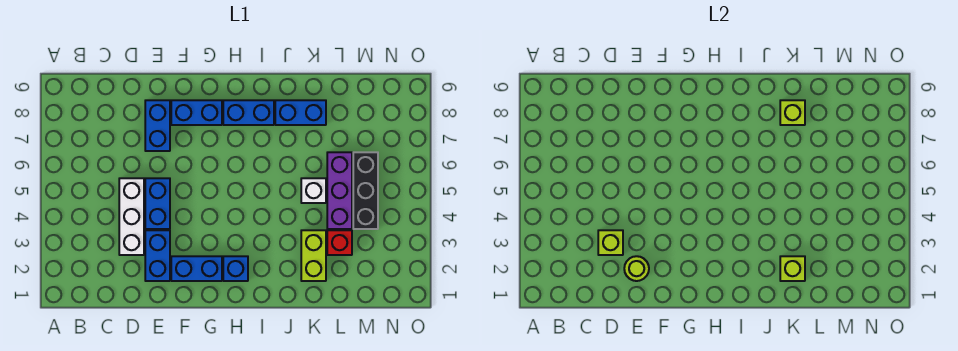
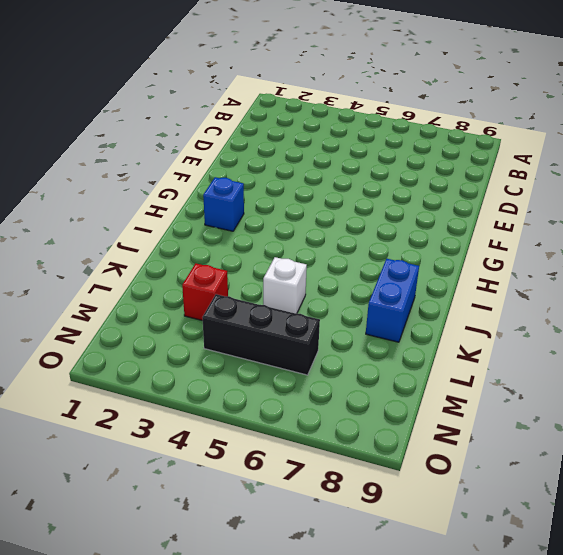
none -> white 1x3 brick [119,178,144,255]
none -> blue 1x2 brick [145,230,170,281]
none -> blue 1x2 brick [145,178,170,229]

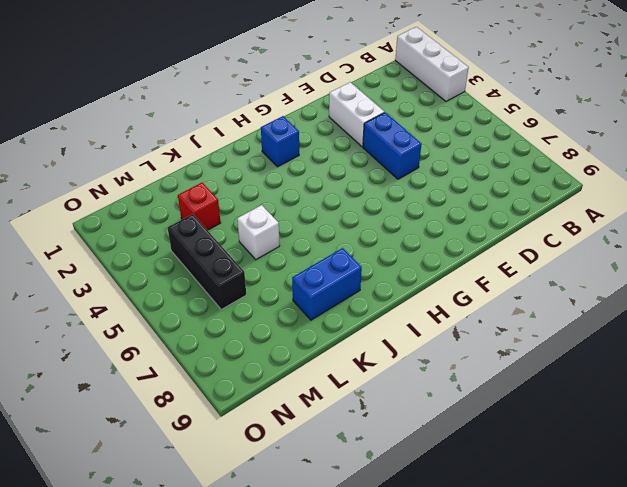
white 1x3 brick [395,27,469,101] -> white 1x3 brick moved to [119,178,144,255]
white 1x2 brick [329,82,384,147] -> blue 1x2 brick [145,230,170,281]
none -> blue 1x2 brick [145,100,170,151]
none -> blue 1x2 brick [171,256,222,281]
none -> blue 1x2 brick [171,100,222,125]

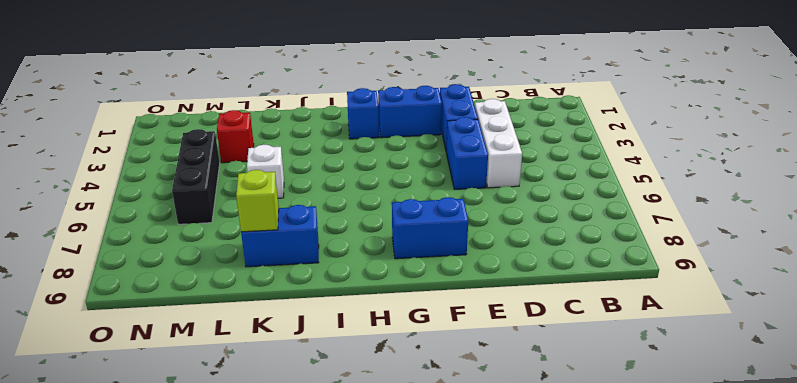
none -> blue 1x2 brick [145,100,170,151]
none -> blue 1x2 brick [223,100,274,125]
none -> lime 1x2 brick [301,230,326,281]

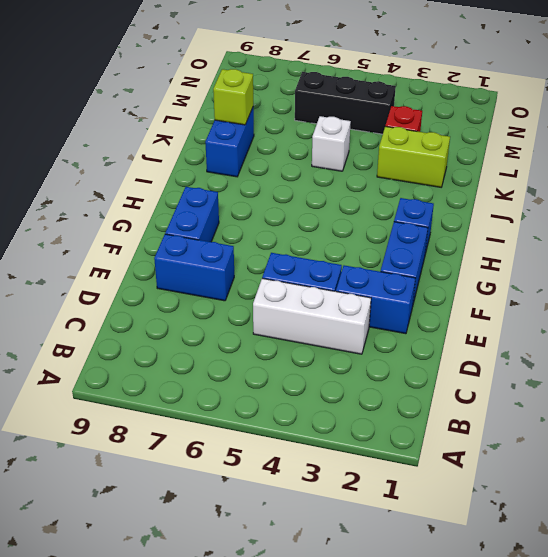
none -> blue 1x2 brick [223,100,274,125]
none -> purple 1x3 brick [327,152,352,229]
none -> lime 1x1 brick [598,230,623,255]

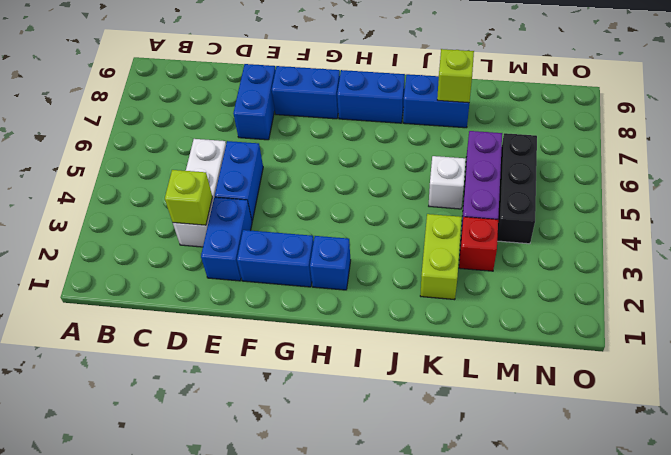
none -> lime 1x1 round brick [624,256,649,281]
none -> lime 1x1 brick [780,256,805,281]

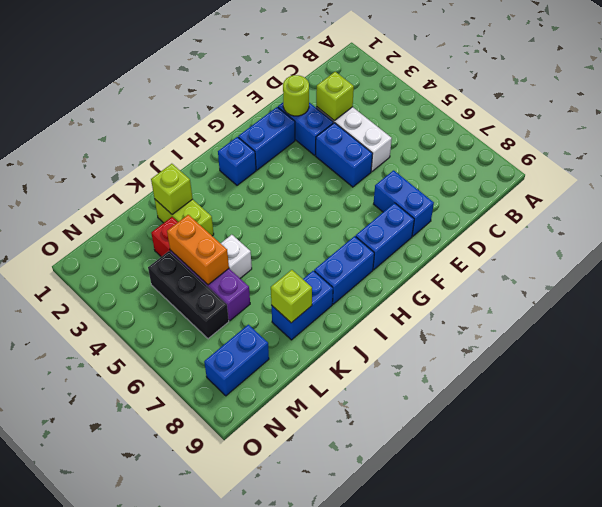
orange 1x2 brick [167,215,229,285] -> none
blue 1x2 brick [204,325,269,396] -> none

